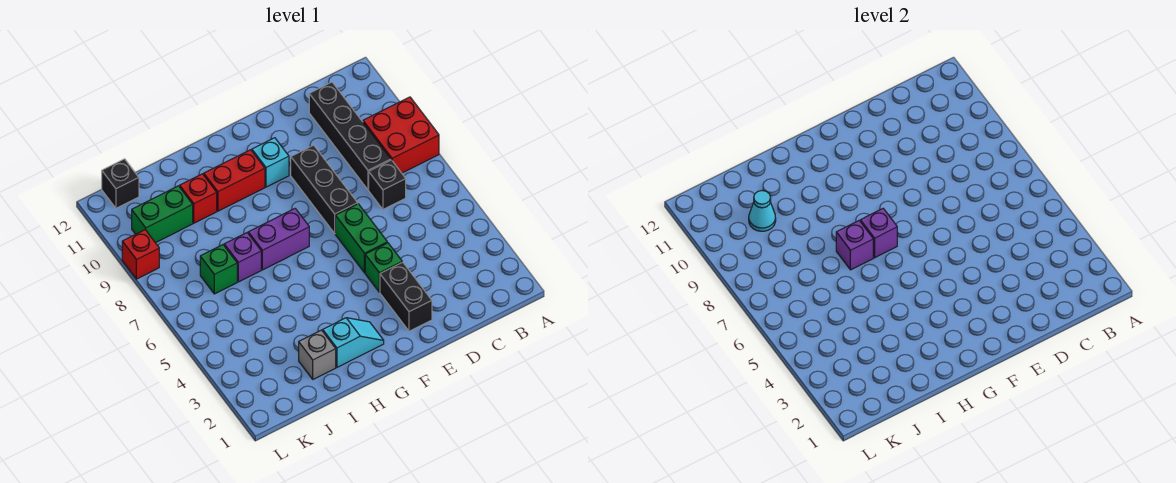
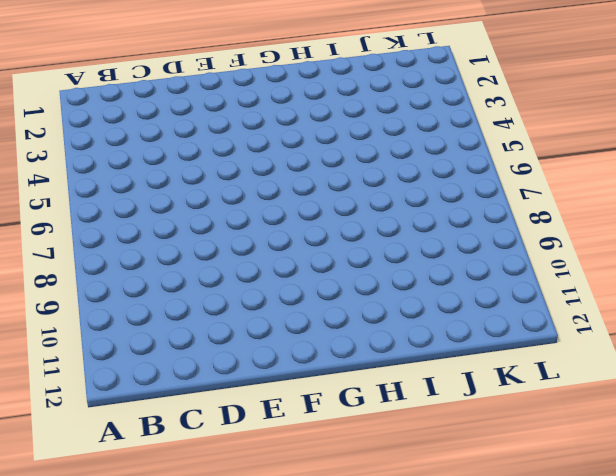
none -> red 2x2 brick [363,97,439,173]
none -> black 1x1 brick [369,160,406,209]
none -> black 1x4 brick [309,82,391,190]

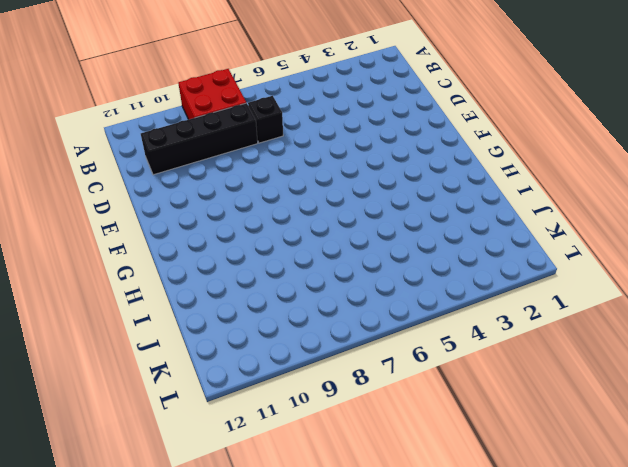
none -> black 1x2 brick [380,262,432,331]
none -> green 1x1 brick [365,243,402,292]
none -> green 1x2 brick [335,204,387,273]

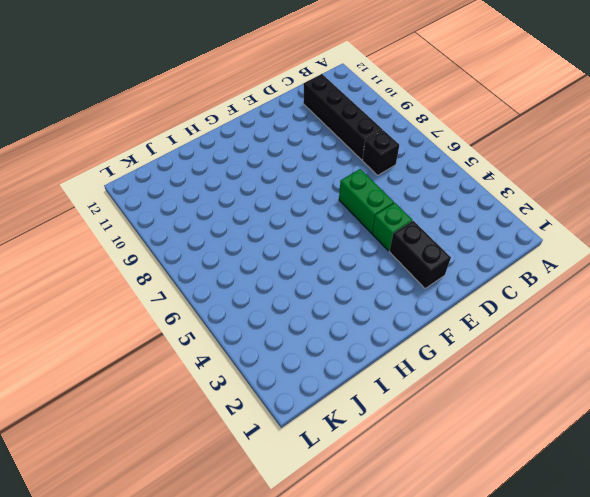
none -> red 2x2 brick [363,97,439,173]
none -> black 1x3 brick [291,145,358,233]
none -> cyan 1x1 brick [252,138,289,187]

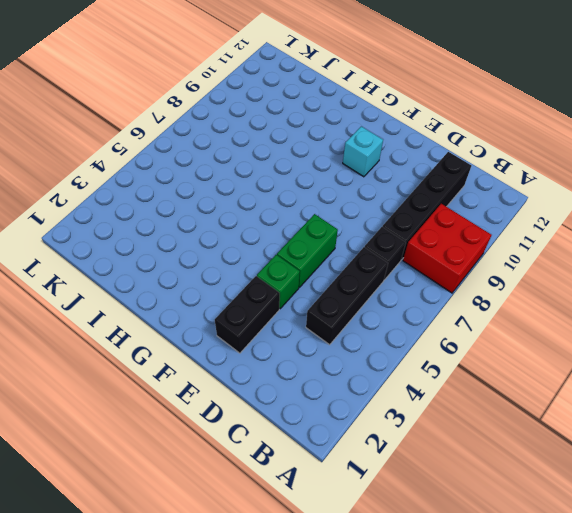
black 1x3 brick [306,247,388,345] -> black 1x3 brick moved to [291,145,358,233]
none -> cyan 1x2 slope [323,318,384,367]
none -> purple 1x2 brick [248,209,309,270]
none -> red 1x2 brick [204,150,265,211]

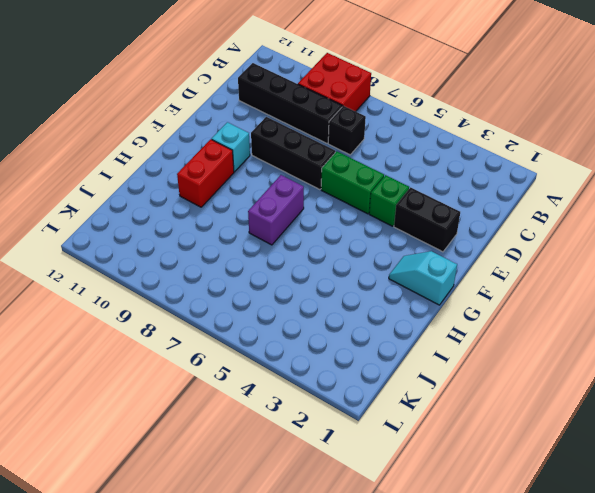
cyan 1x2 slope [389,251,457,305] -> cyan 1x2 slope turned to [323,318,384,367]
none -> grey 1x1 brick [299,330,336,379]
none -> purple 1x1 brick [224,233,261,282]
none -> red 1x1 brick [180,174,217,223]

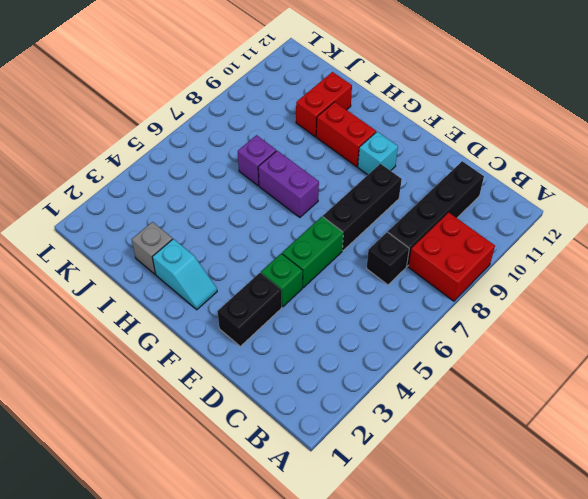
red 1x2 brick [296,72,352,137] -> red 1x1 brick [180,174,217,223]
none -> green 1x1 brick [200,245,237,294]
none -> green 1x2 brick [132,186,193,243]
none -> black 1x1 brick [102,159,139,208]

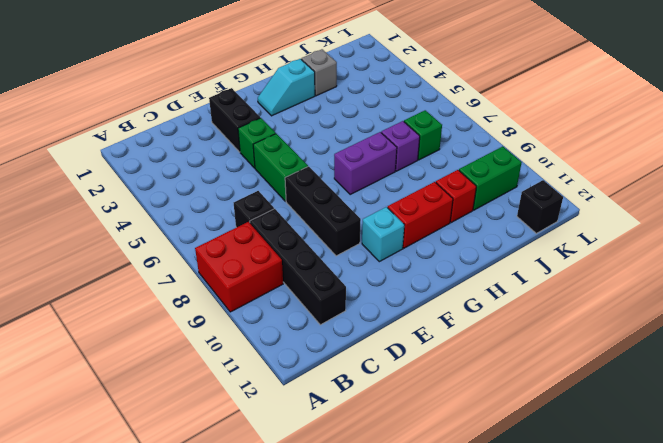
none -> red 1x1 brick [122,230,159,279]
none -> purple 1x1 brick [860,209,897,258]
none -> purple 1x1 brick [836,221,873,270]

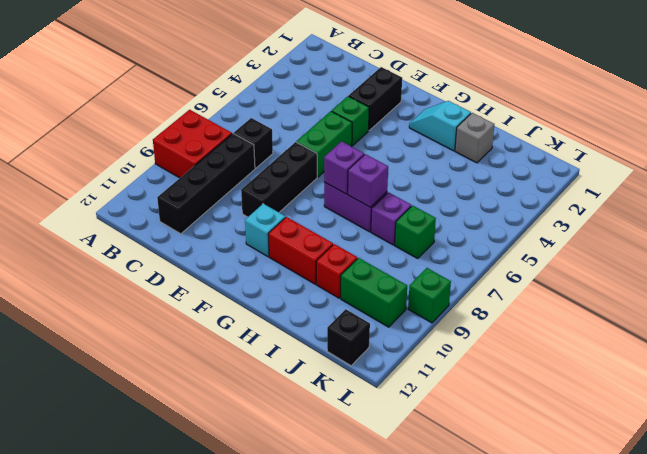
green 1x1 brick [408,268,451,323] -> red 1x1 brick [122,230,159,279]
none -> cyan 1x1 cone [749,191,776,231]

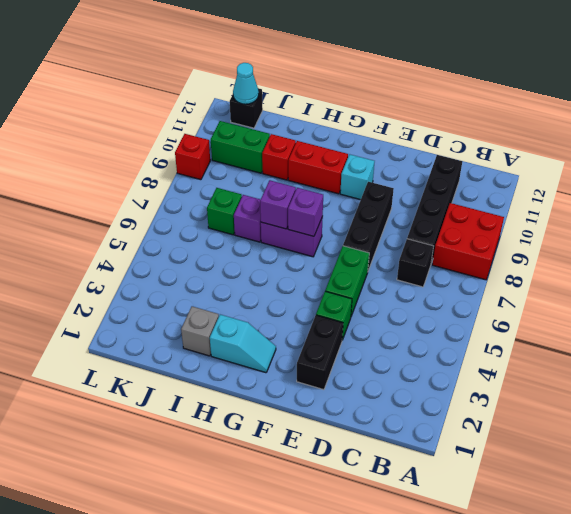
cyan 1x1 cone [233,63,259,104] -> cyan 1x1 cone moved to [749,191,776,231]

